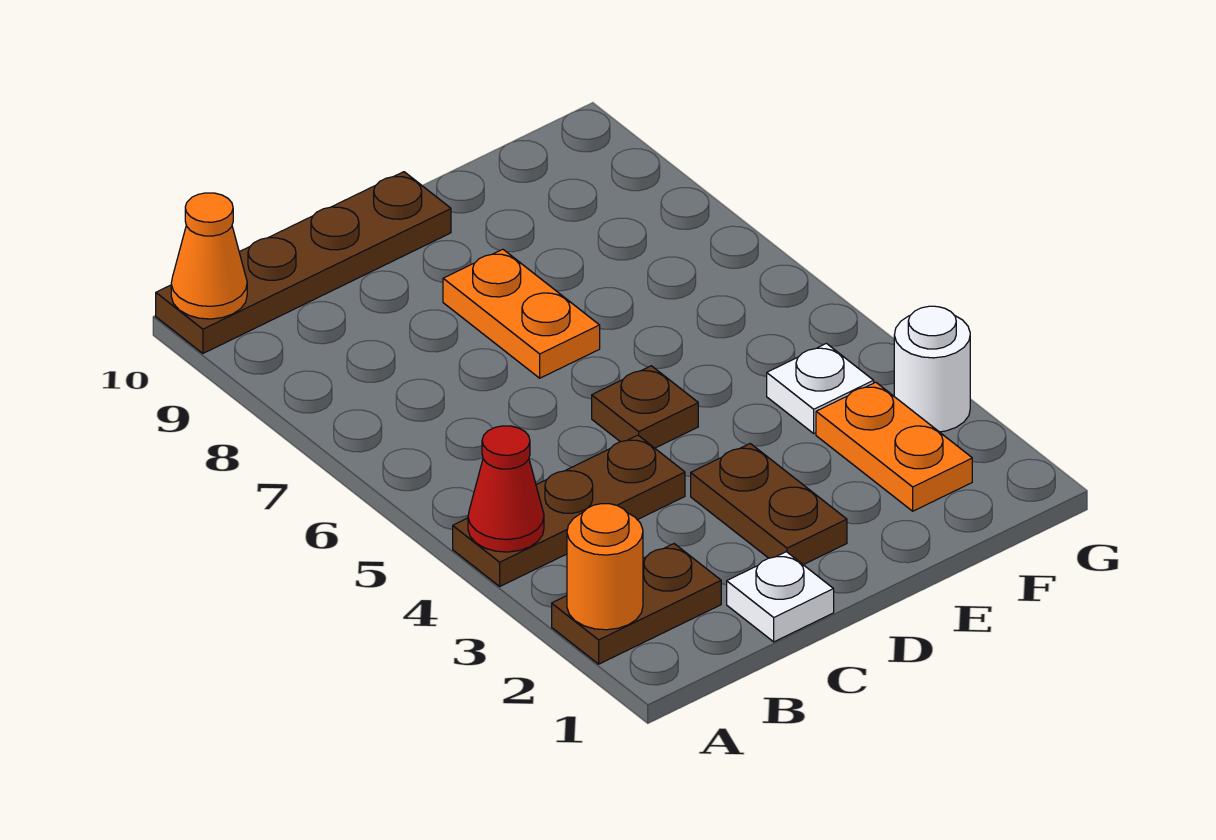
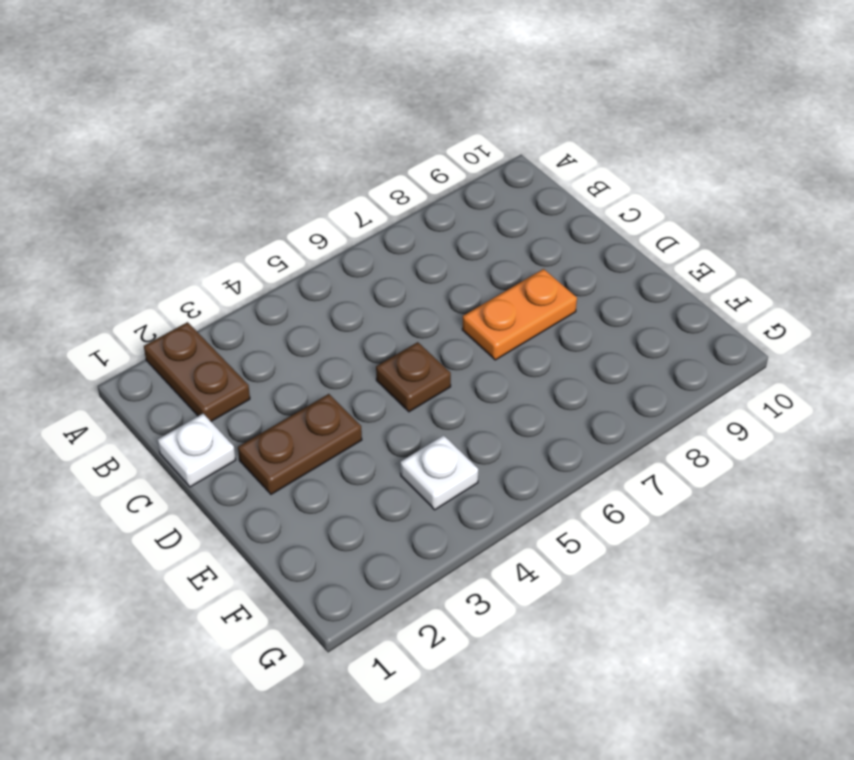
none -> brown 1x3 plate [453,435,685,586]
none -> brown 1x4 plate [156,172,451,353]
none -> orange 1x2 plate [816,382,972,511]

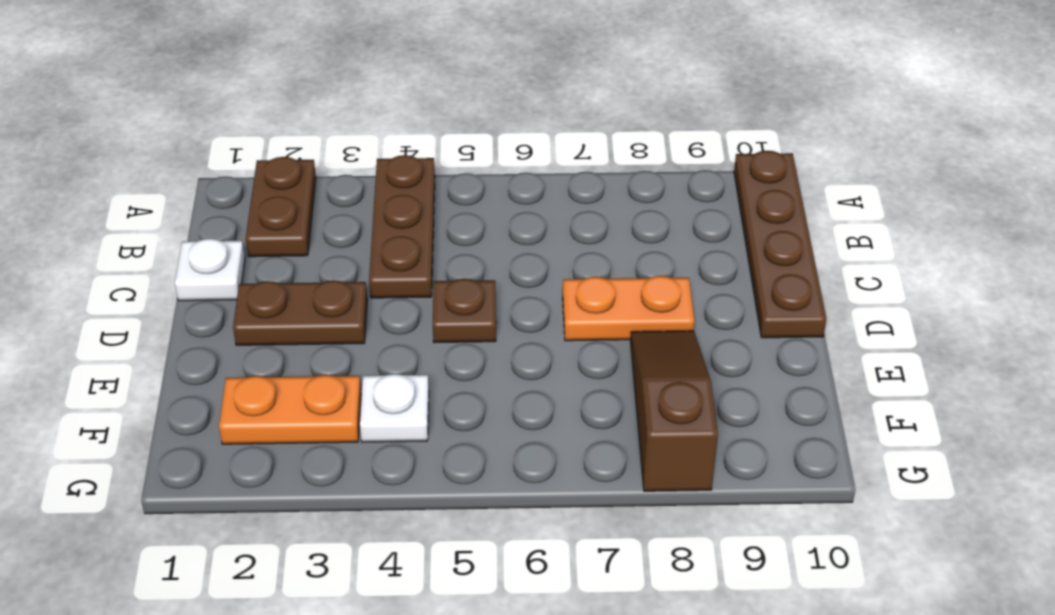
brown 1x3 slope [631,331,718,491] -> none
none -> white 1x1 round brick [894,306,970,432]
none -> orange 1x1 round brick [567,504,643,630]
none -> red 1x1 cone [468,426,544,552]

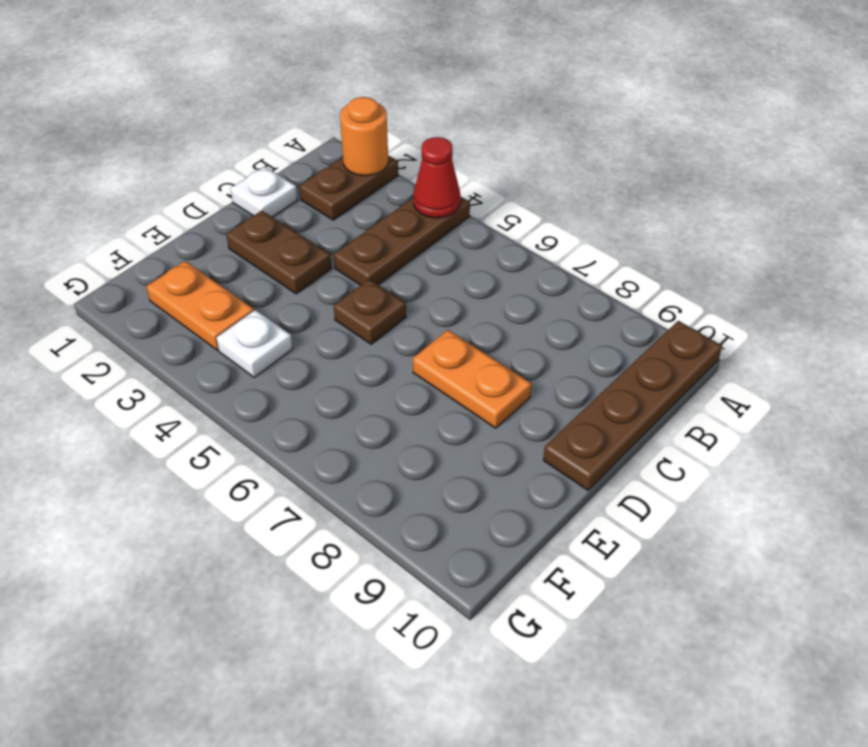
none -> white 1x1 round brick [894,306,970,432]
none -> orange 1x1 cone [171,193,247,319]

